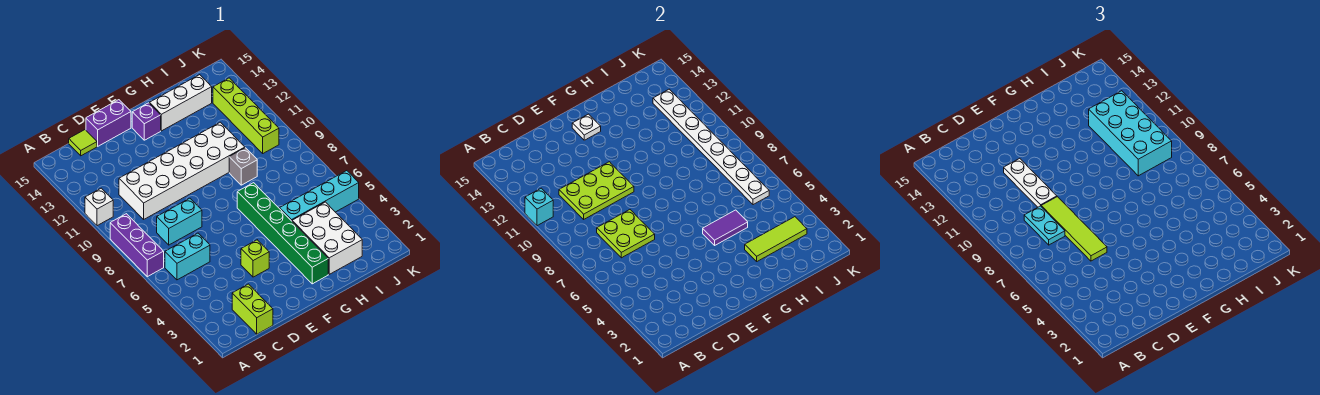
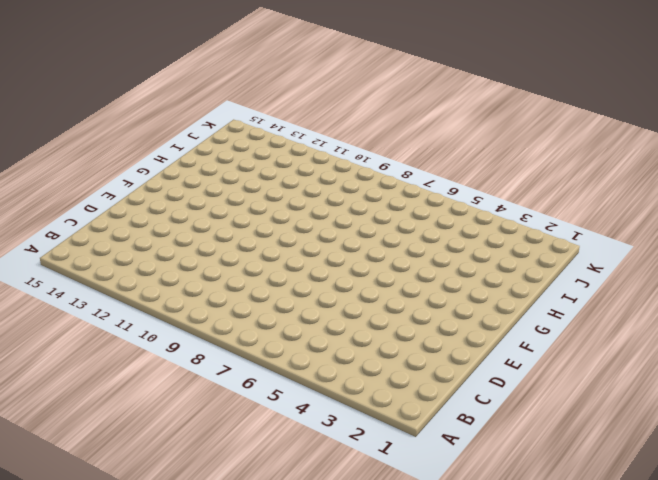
none -> purple 1x3 brick [110,214,164,277]
none -> white 1x1 brick [85,188,113,226]
none -> cyan 1x2 brick [165,233,210,280]

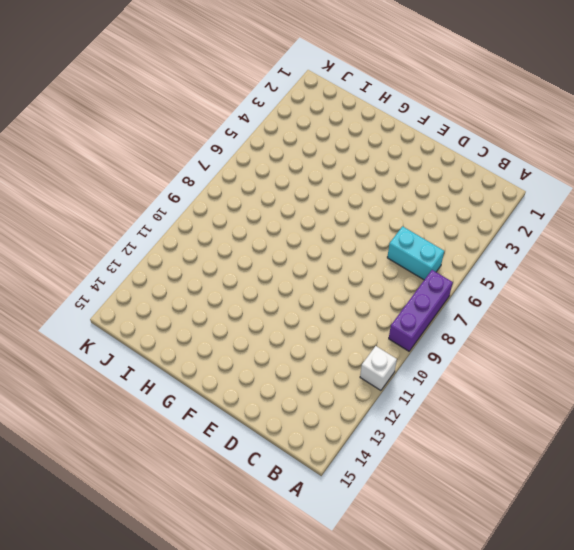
none -> lime 1x2 brick [232,284,273,334]
none -> cyan 1x2 brick [157,198,202,245]
none -> white 2x6 brick [119,122,245,219]

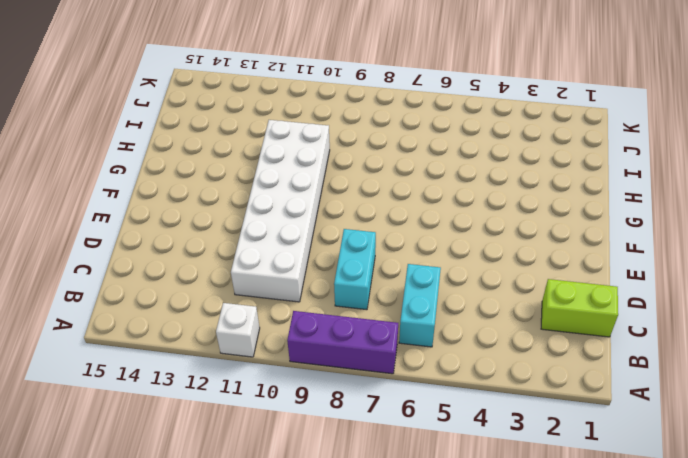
none -> lime 1x1 tile [69,130,97,156]
none -> purple 1x2 brick [86,100,131,146]
none -> lime 1x1 brick [241,240,269,277]

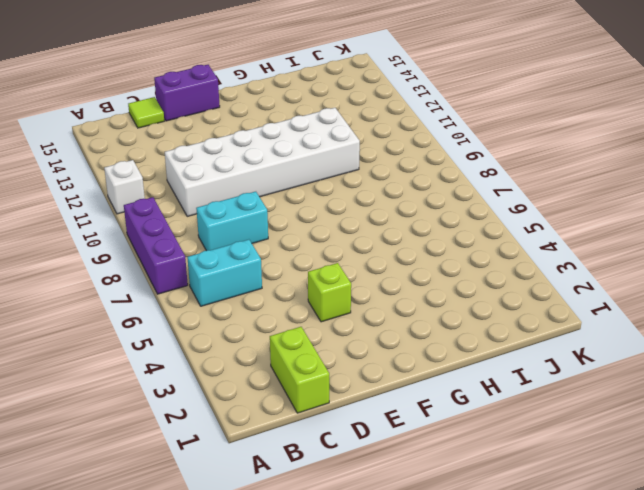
none -> purple 1x1 brick [132,103,161,140]
none -> green 1x6 brick [237,183,328,284]
none -> white 1x3 brick [149,75,212,131]

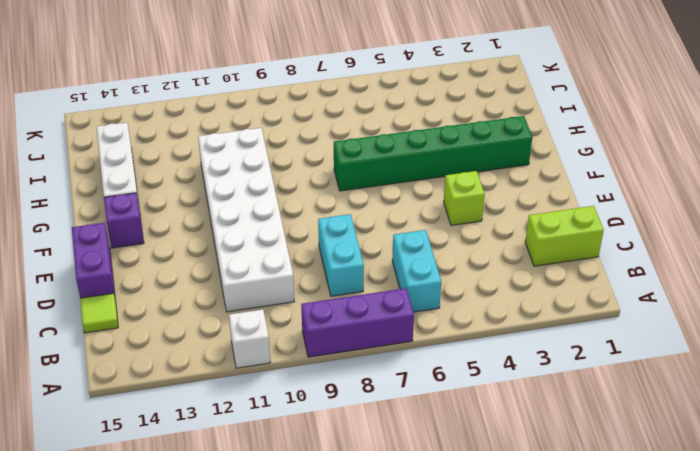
none -> white 2x3 brick [292,202,362,274]
none -> cyan 1x4 brick [280,171,359,221]
none -> grey 1x1 brick [229,148,257,185]

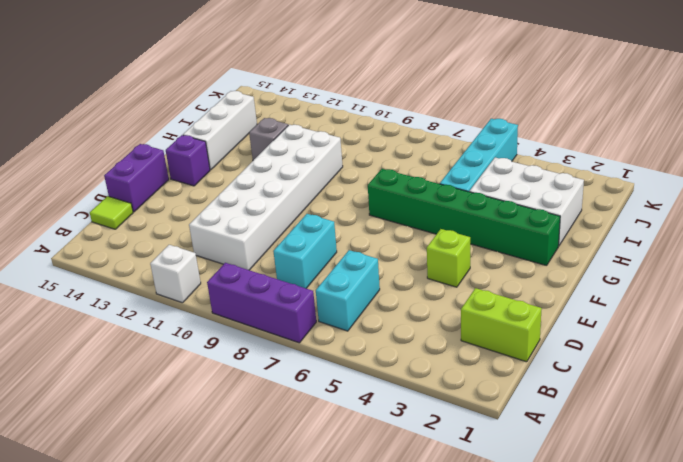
grey 1x1 brick [249,118,288,160] -> grey 1x1 brick moved to [229,148,257,185]
none -> lime 1x4 brick [213,78,279,153]
none -> cyan 1x1 brick [525,188,553,226]
none -> lime 2x2 plate [597,210,655,258]

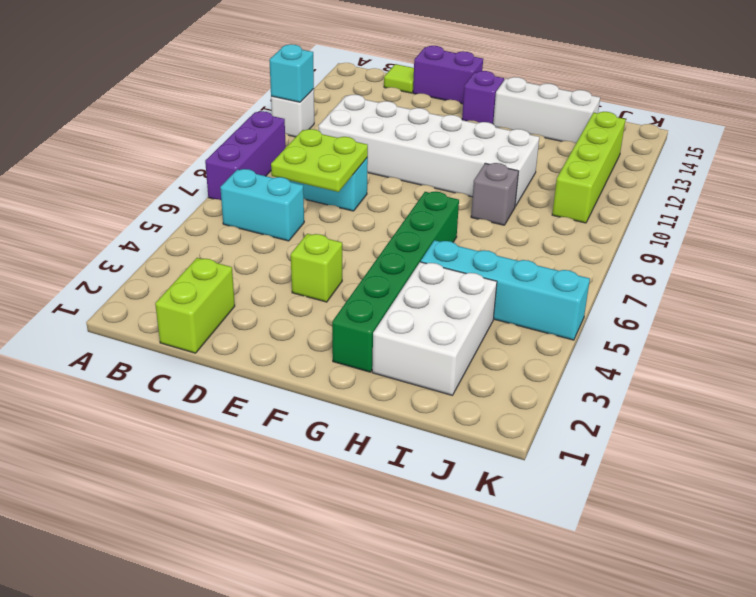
none -> lime 2x3 plate [559,162,634,219]
none -> white 1x1 plate [572,114,601,140]
none -> purple 1x2 tile [703,210,748,245]

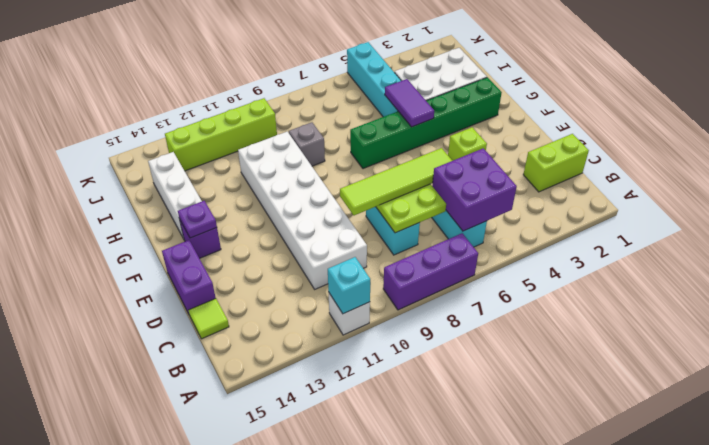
purple 2x2 brick [432,148,517,231] -> none
purple 1x1 plate [178,201,217,238] -> white 1x1 plate [572,114,601,140]
none -> lime 2x3 plate [559,162,634,219]
none -> lime 1x3 tile [745,217,807,261]
none -> white 1x8 plate [653,89,769,205]

